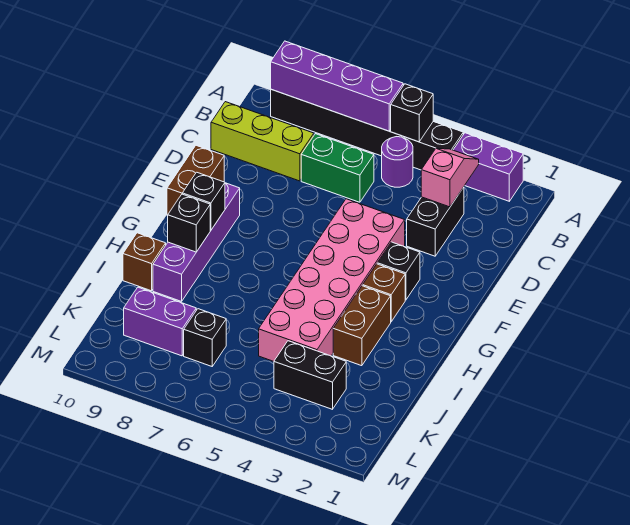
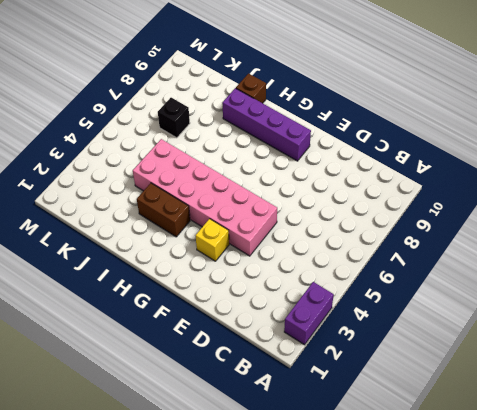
yellow 1x1 brick [196,219,229,261] -> black 1x1 brick [377,242,420,300]
none -> black 1x6 brick [271,89,463,170]
none -> purple 1x1 round brick [382,137,413,187]
none -> black 1x2 brick [407,187,464,256]

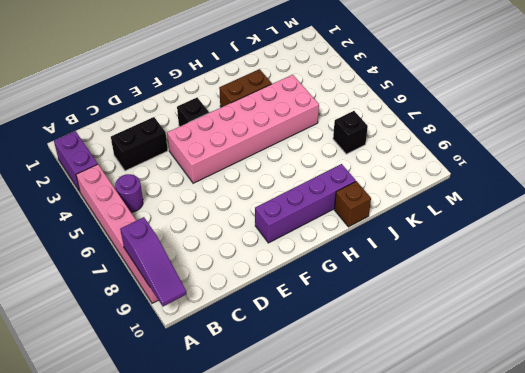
pink 1x6 brick [76,164,158,303] -> black 1x6 brick [271,89,463,170]
purple 1x3 slope [120,217,187,306] -> purple 1x4 brick [271,41,403,131]
none -> green 1x2 brick [301,134,374,202]
none -> lime 1x3 brick [211,102,314,181]
none -> brown 1x2 brick [167,145,224,215]

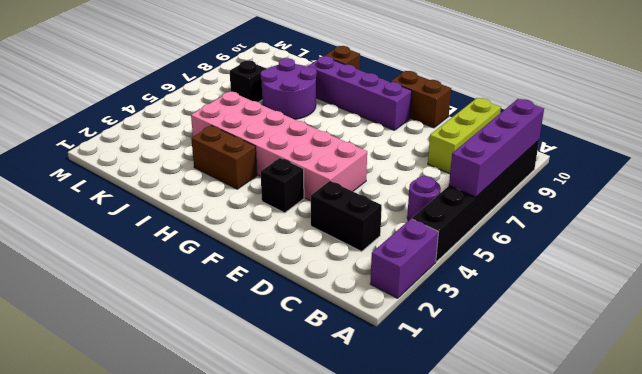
purple 2x2 round brick [261,58,317,119] -> none
none -> green 1x2 brick [301,134,374,202]
none -> brown 1x1 brick [363,264,405,322]
none -> black 1x2 brick [274,341,346,409]

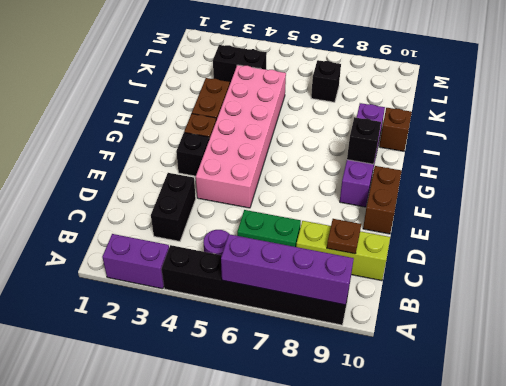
brown 1x1 plate [327,219,361,254] -> none
none -> purple 1x2 brick [124,287,196,356]
none -> black 1x1 brick [391,84,433,142]
none -> pink 1x2 slope [421,148,479,207]

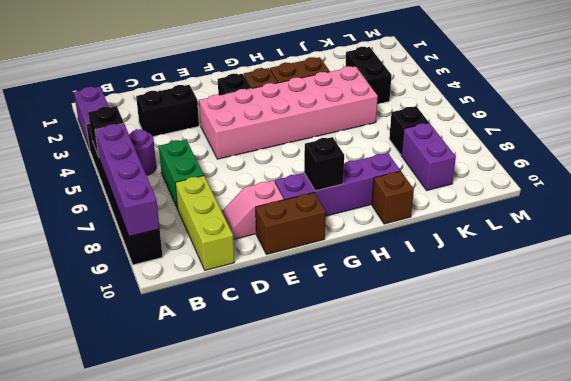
pink 1x2 slope [222,181,284,240] -> pink 1x2 slope moved to [421,148,479,207]
none -> black 1x1 brick [168,194,210,252]

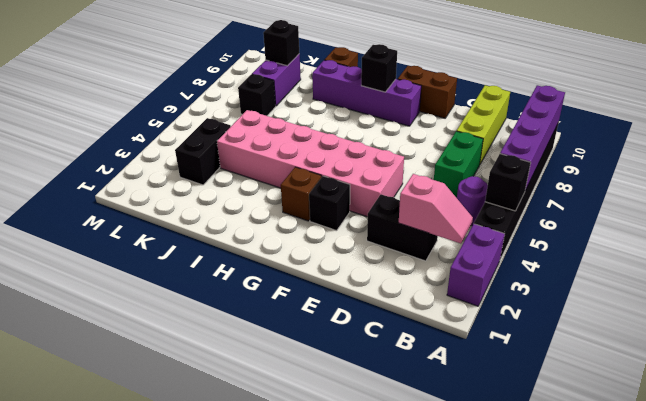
black 1x1 brick [263,20,299,66] -> black 1x1 brick moved to [168,194,210,252]
none -> brown 1x2 brick [333,286,391,366]

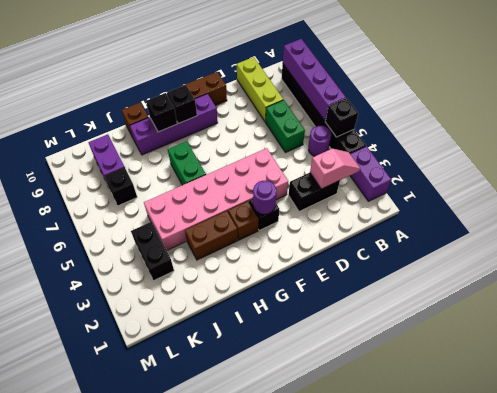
purple 1x1 round brick [253,181,276,214] -> none
green 1x2 brick [168,141,206,185] -> none

